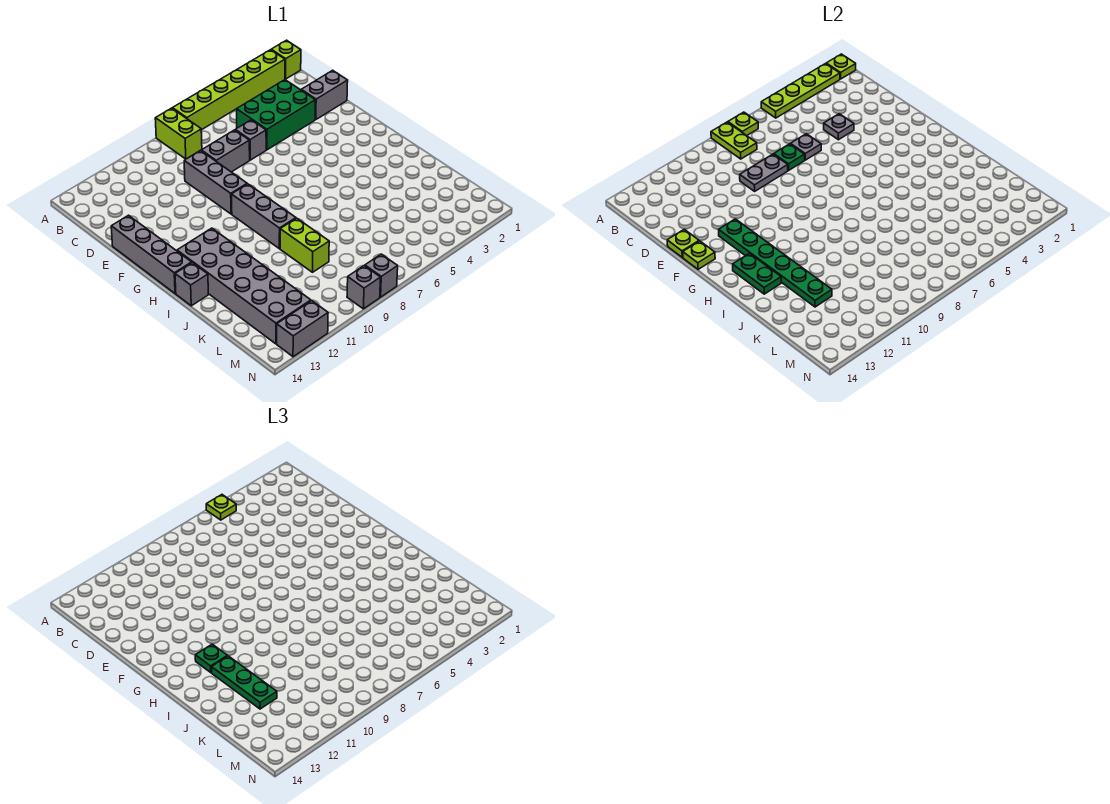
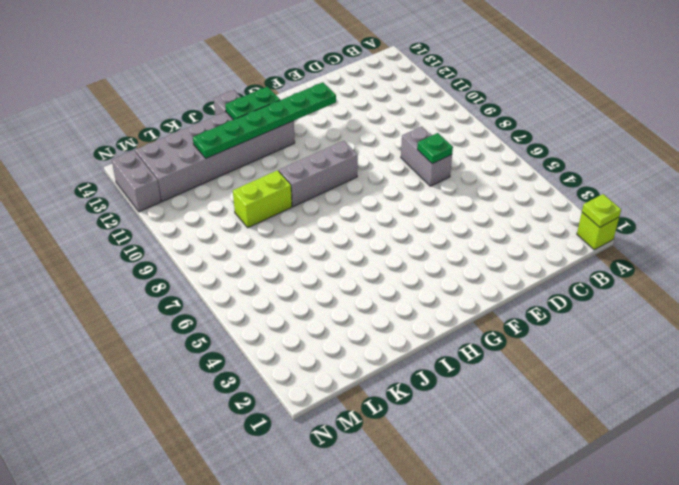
none -> lime 1x6 brick [172,50,285,130]
none -> lime 1x2 brick [155,108,202,159]
none -> green 2x3 brick [237,80,315,150]
none -> grey 1x2 brick [302,70,348,120]

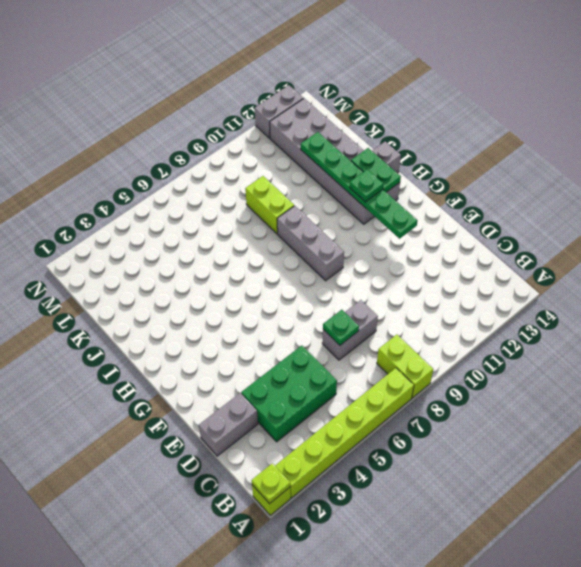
none -> grey 1x1 brick [235,120,266,160]
none -> grey 1x3 brick [184,151,247,214]
none -> grey 1x4 brick [111,215,192,294]
none -> grey 1x1 brick [365,254,398,297]

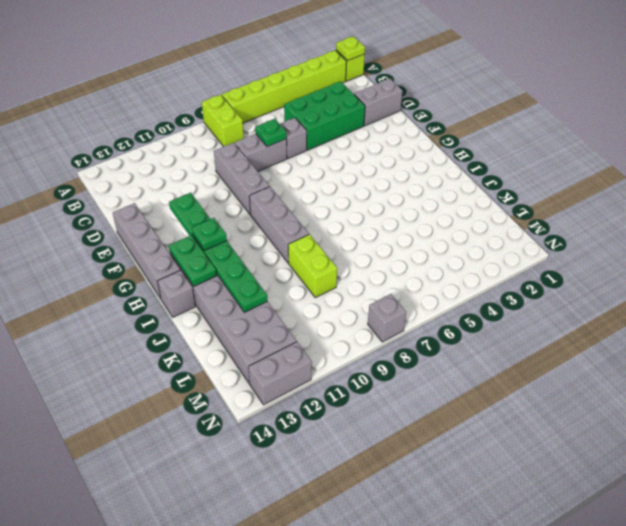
none -> grey 1x1 brick [347,266,381,309]
none -> lime 1x4 plate [761,64,840,118]
none -> lime 1x1 plate [728,112,758,136]
none -> lime 1x2 plate [711,122,757,159]

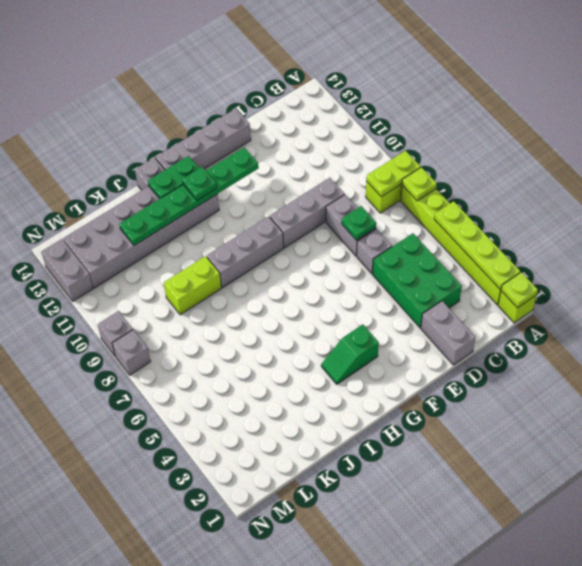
green 1x2 slope [321,324,379,384] -> none
none -> grey 1x1 plate [824,114,854,140]
none -> grey 1x1 plate [791,134,821,160]
none -> grey 1x2 plate [740,154,788,191]
none -> lime 1x1 plate [667,229,699,257]

